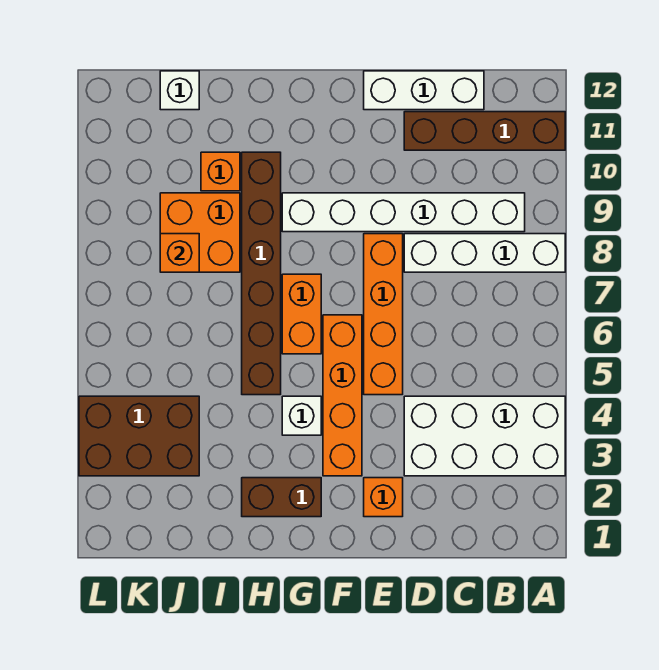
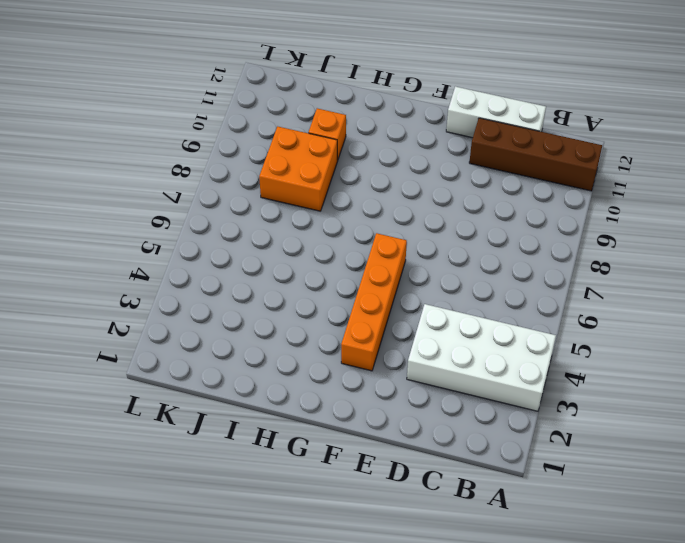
none -> white 1x4 brick [404,234,565,272]
none -> white 1x6 brick [282,193,525,232]
none -> orange 1x1 brick [364,478,403,517]

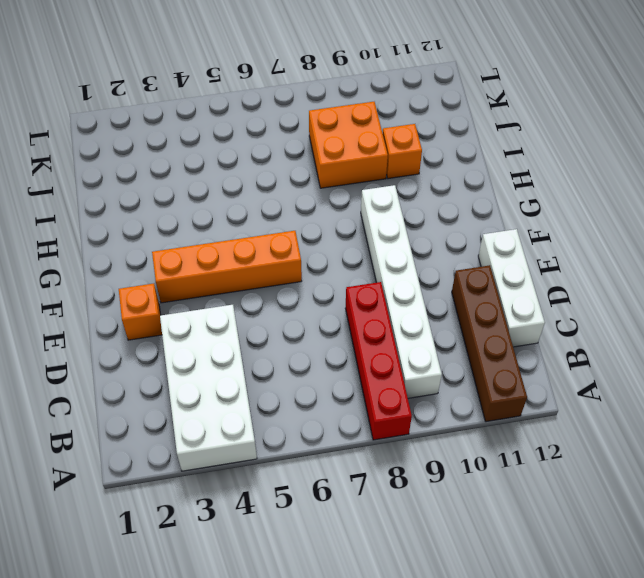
red 1x4 brick [345,282,412,440] -> white 1x4 brick [404,234,565,272]
none -> orange 1x4 brick [364,234,403,395]
none -> brown 1x2 brick [242,478,321,517]
none -> white 1x1 brick [282,396,321,435]

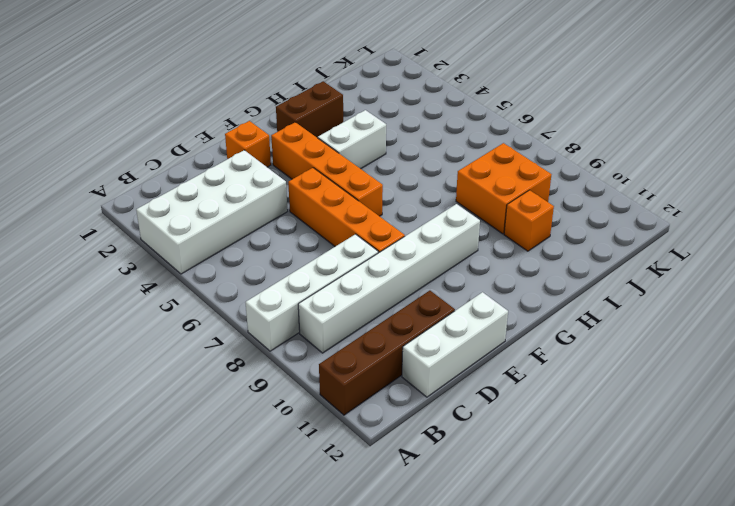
white 1x2 brick [318,110,386,169] -> white 1x1 brick [282,396,321,435]
none -> orange 1x2 brick [282,274,321,354]
none -> brown 1x6 brick [242,152,281,395]
none -> brown 2x3 brick [79,396,199,476]

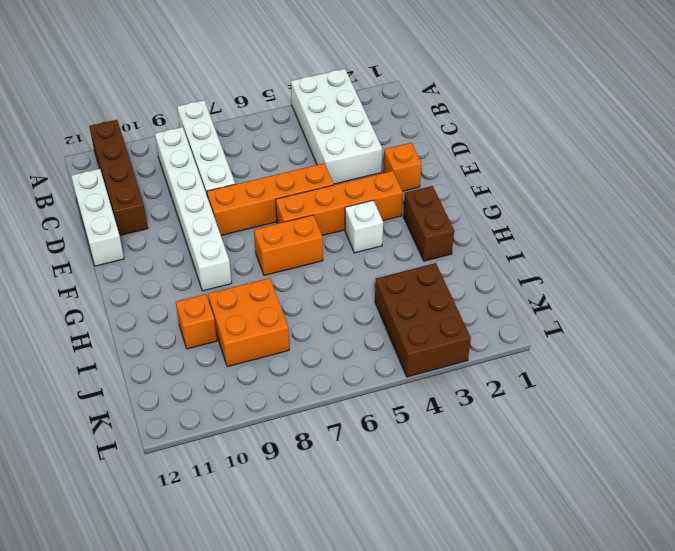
none -> brown 1x6 brick [242,152,281,395]
none -> white 1x1 brick [160,71,199,110]
none -> orange 1x1 brick [160,234,199,272]

